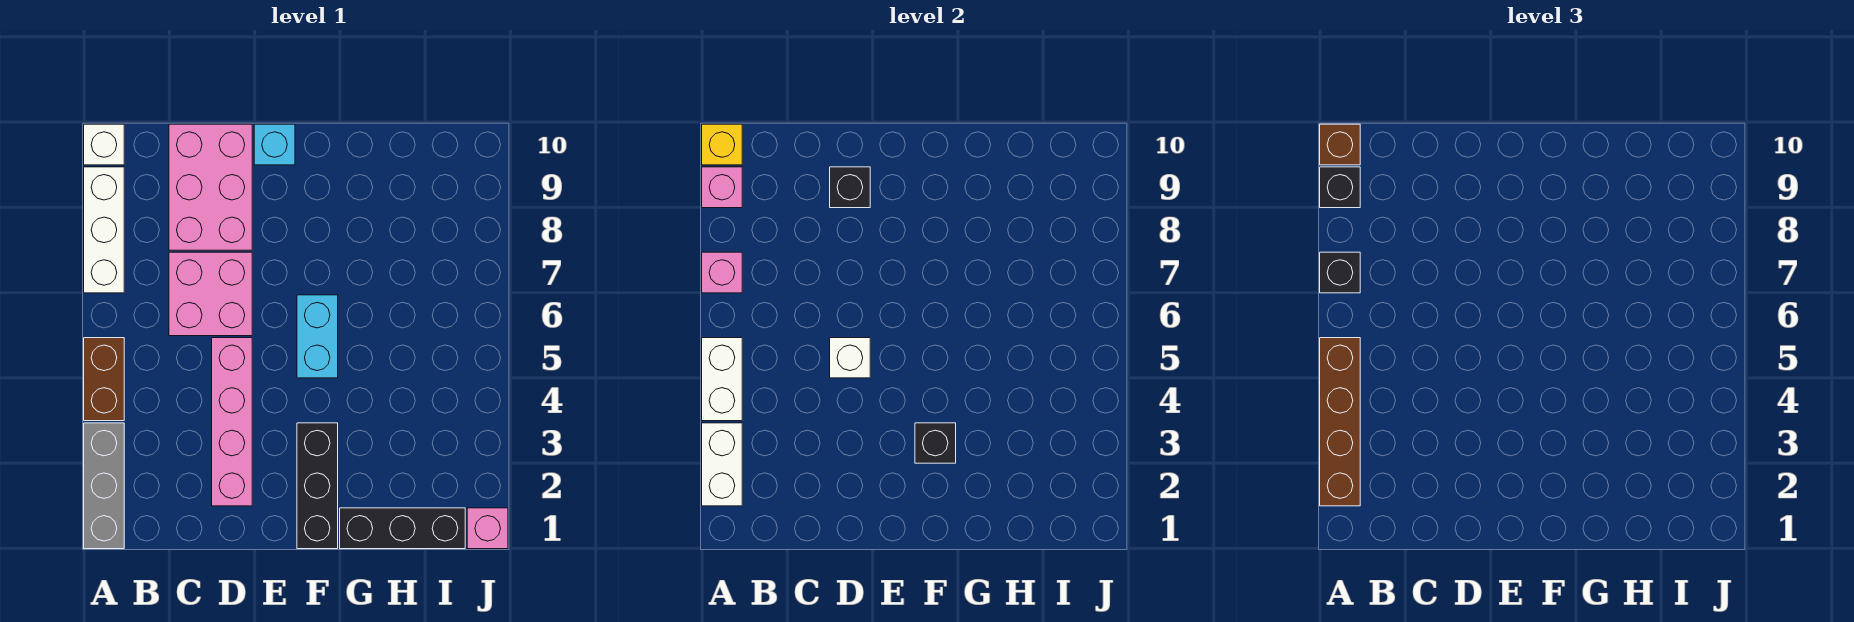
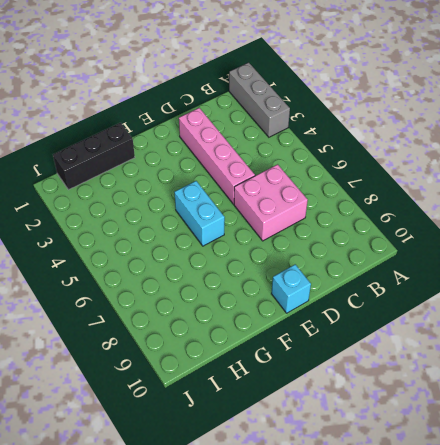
none -> brown 1x2 brick [84,338,124,421]
none -> white 1x3 brick [84,167,124,293]
none -> white 1x1 brick [84,124,124,165]

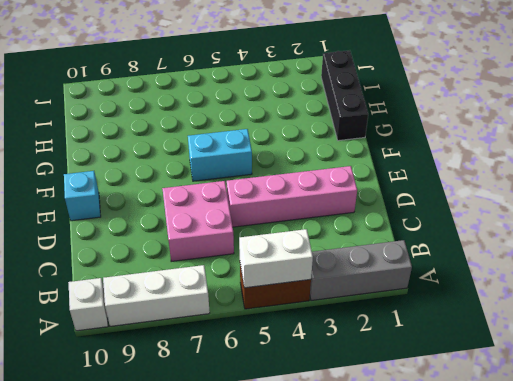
none -> pink 2x3 brick [169,124,252,250]
none -> black 1x3 brick [297,423,338,549]
none -> pink 1x1 brick [467,508,508,549]

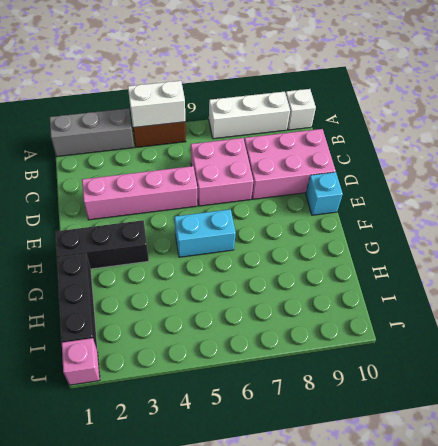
none -> white 1x2 brick [702,423,742,506]
none -> pink 1x1 brick [702,252,742,293]
none -> pink 1x1 brick [702,167,742,208]

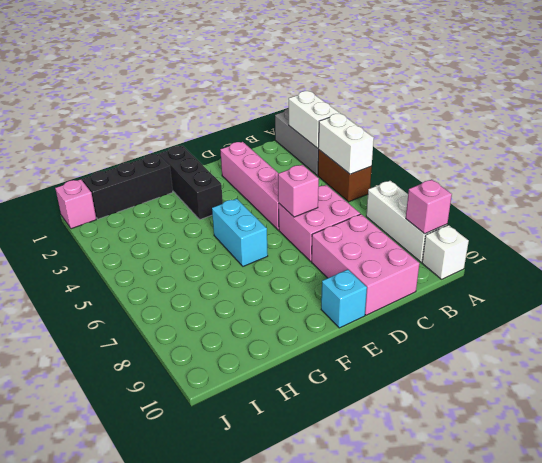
pink 1x1 brick [278,165,319,217] -> pink 1x1 brick moved to [702,252,742,293]
none -> yellow 1x1 brick [702,124,742,165]
none -> white 1x1 brick [830,338,870,378]
none -> black 1x1 brick [830,167,870,208]

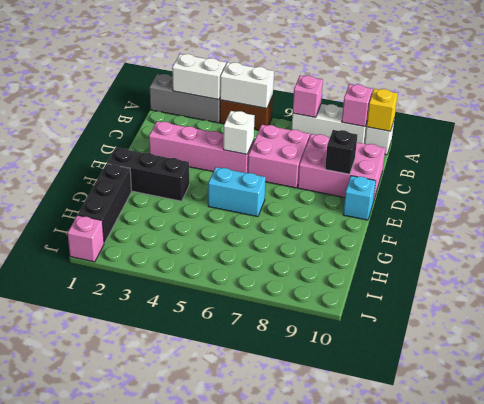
none -> black 1x1 brick [915,423,956,463]
none -> brown 1x4 brick [1320,338,1360,506]
none -> black 1x1 brick [1320,252,1360,293]

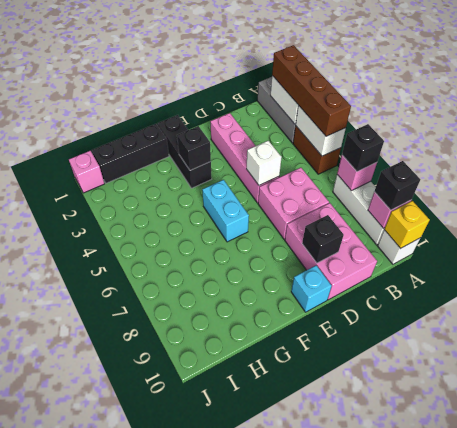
none -> brown 1x1 brick [1320,124,1360,165]

